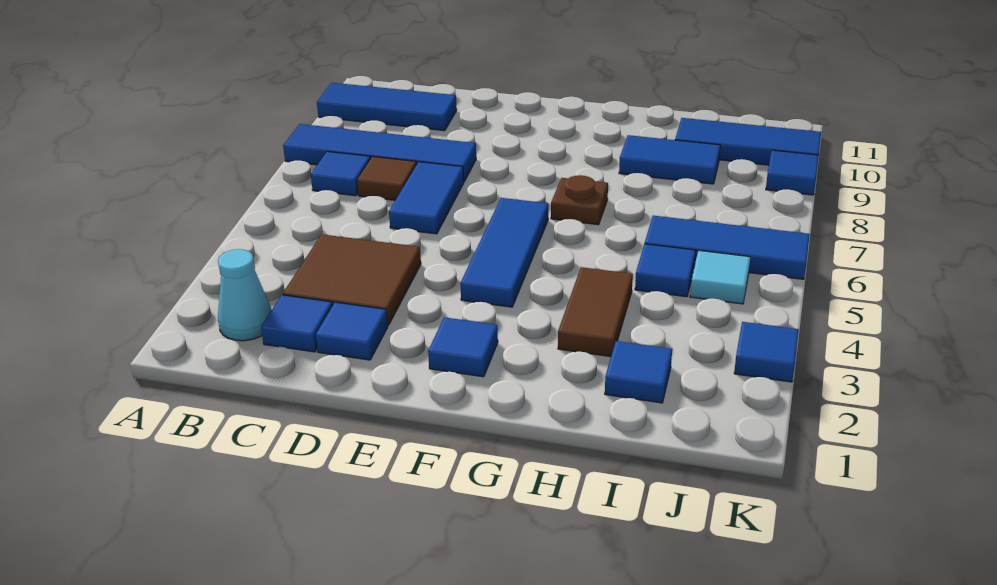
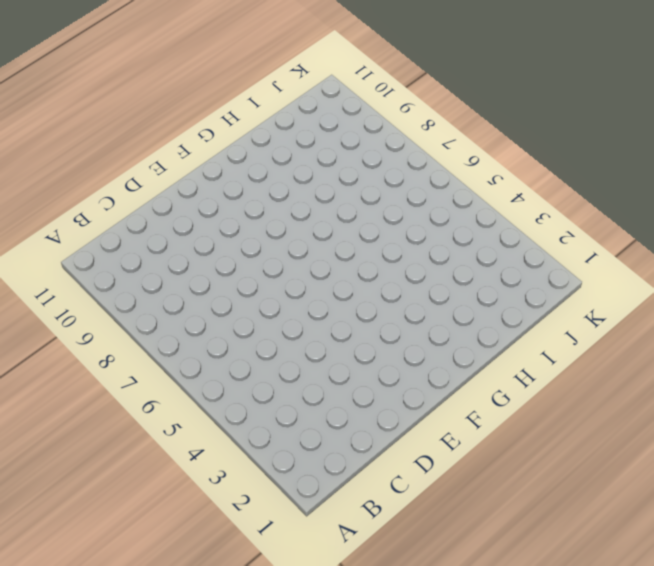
none -> blue 1x4 tile [283,124,476,181]
none -> blue 1x3 tile [317,83,457,131]
none -> cyan 1x1 cone [218,249,272,341]

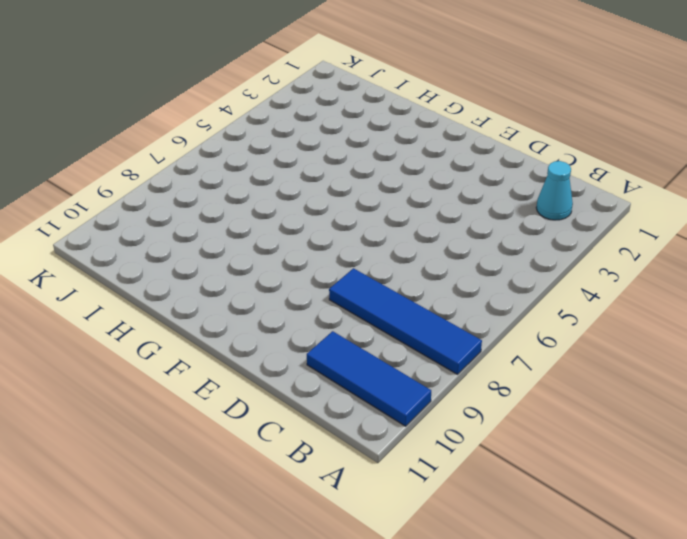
none -> blue 1x1 tile [311,151,370,196]
none -> blue 1x1 tile [261,295,333,352]
none -> brown 2x2 tile [283,234,421,325]

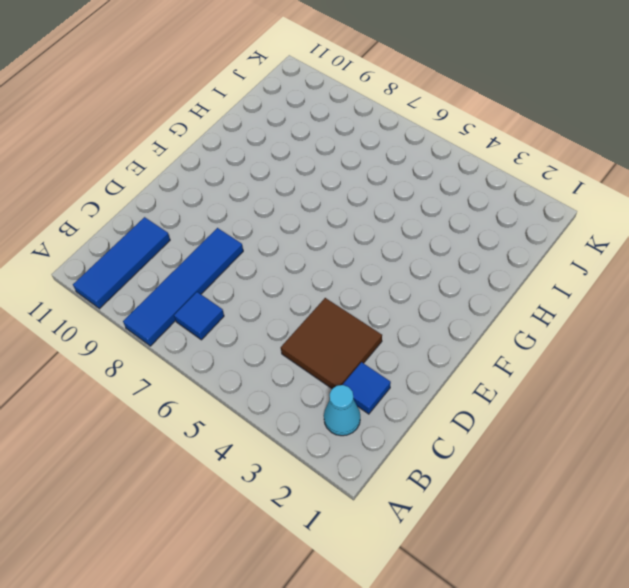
none -> brown 1x1 tile [357,157,417,200]
none -> blue 1x1 tile [316,302,388,360]
none -> blue 1x2 tile [389,162,464,234]

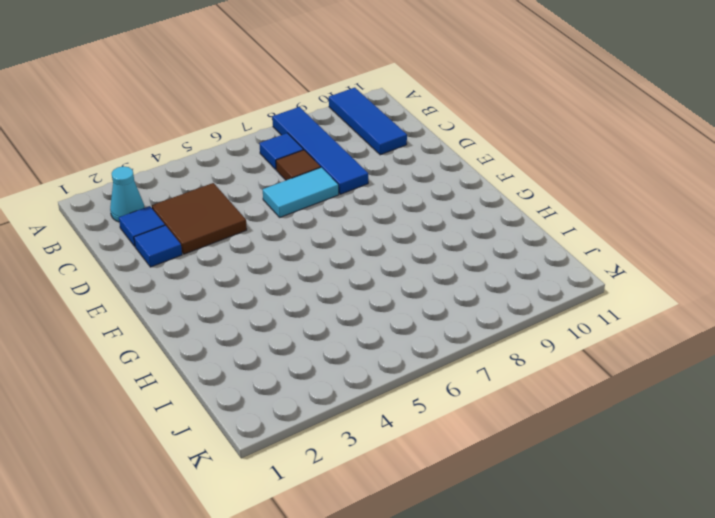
cyan 1x2 tile [263,167,339,217] -> blue 1x2 tile [389,162,464,234]
none -> blue 1x1 tile [428,317,498,377]
none -> blue 1x3 tile [460,198,548,307]
none -> brown 1x1 plate [551,175,608,225]

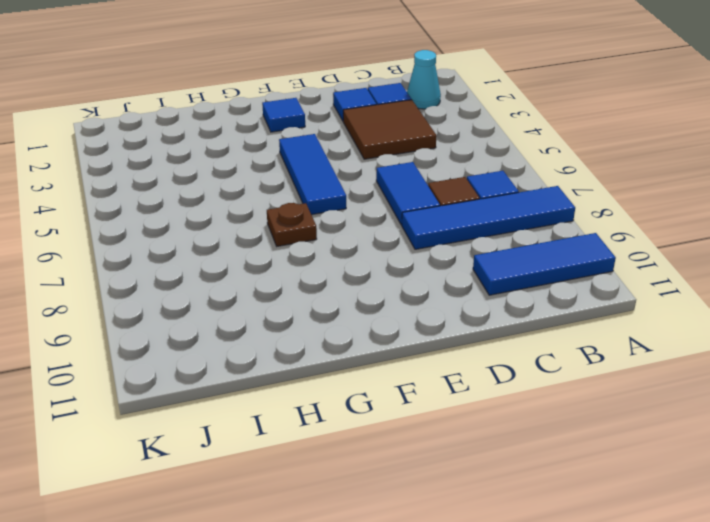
none -> brown 1x2 tile [558,267,633,357]
none -> blue 1x2 tile [619,135,720,184]
none -> blue 1x1 tile [605,341,672,403]

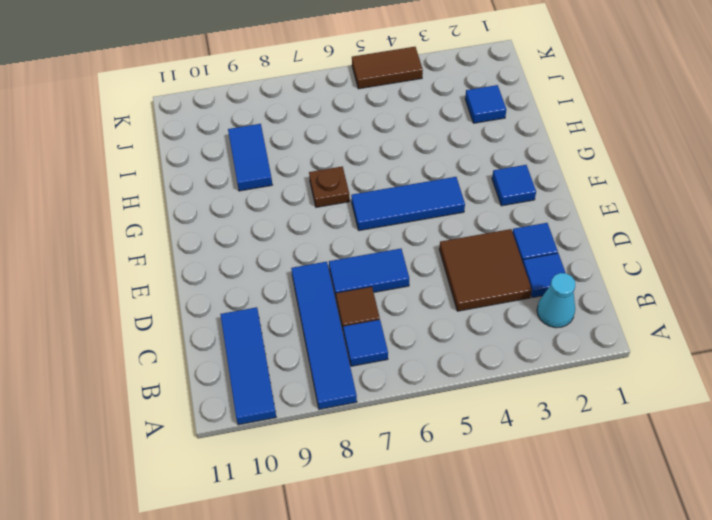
brown 1x2 tile [352,47,423,89] -> brown 1x2 tile moved to [558,267,633,357]
none -> blue 1x1 tile [635,244,696,297]
none -> blue 1x3 tile [645,216,810,279]
none -> blue 1x3 tile [675,118,821,165]

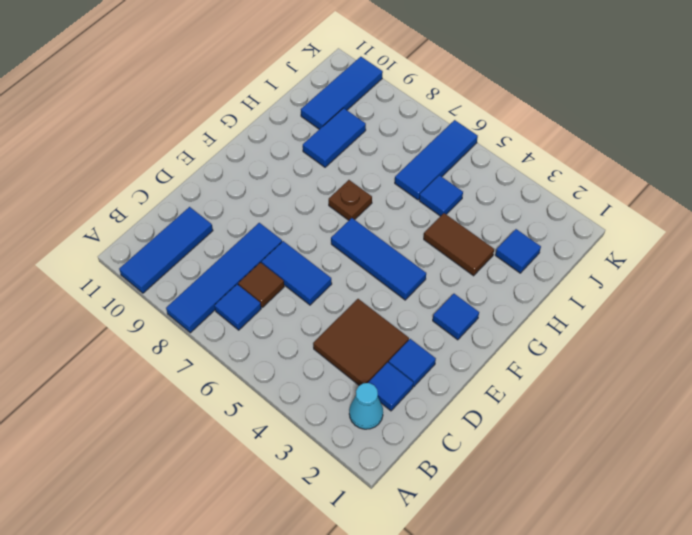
none -> cyan 1x1 tile [690,250,750,304]
none -> blue 1x1 tile [734,322,799,382]
none -> blue 1x1 tile [766,150,819,195]

